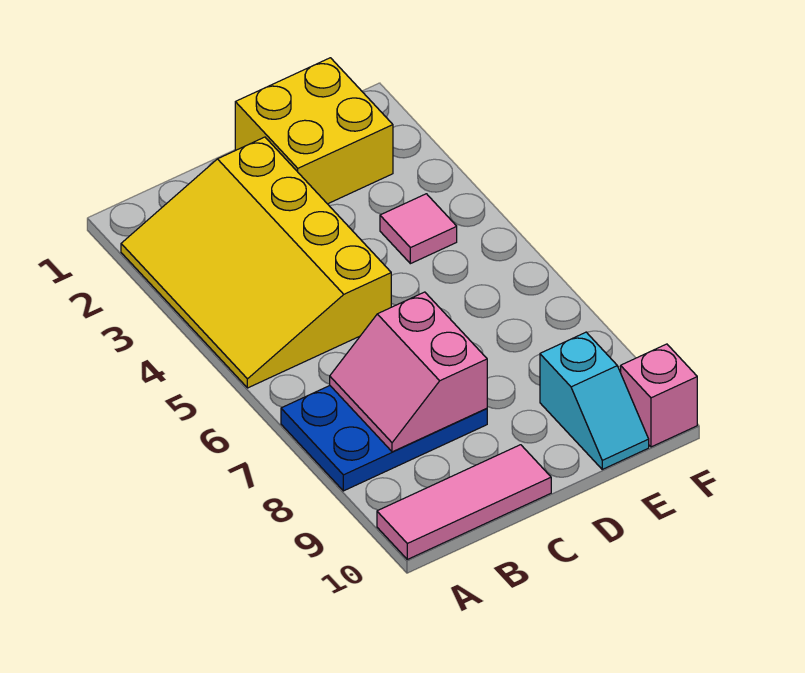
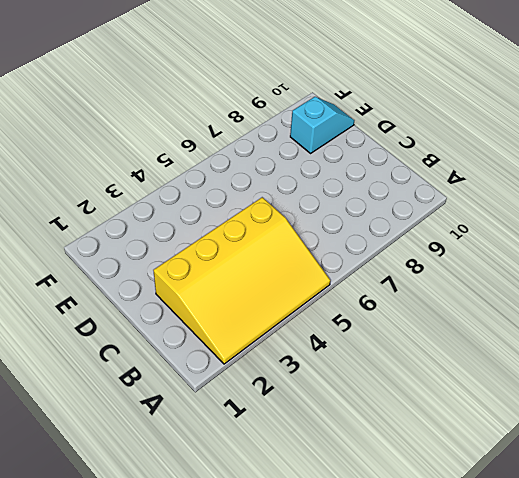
none -> blue 2x3 plate [281,386,487,491]
none -> pink 1x3 tile [377,445,551,559]

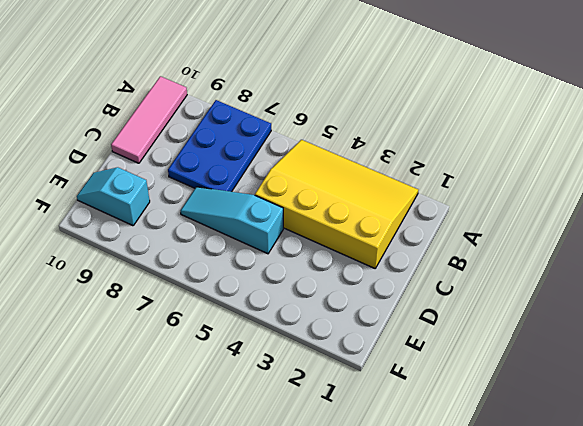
cyan 1x3 slope [181,187,283,254] -> none
none -> yellow 2x2 brick [235,58,393,204]
none -> pink 1x1 tile [380,194,457,264]

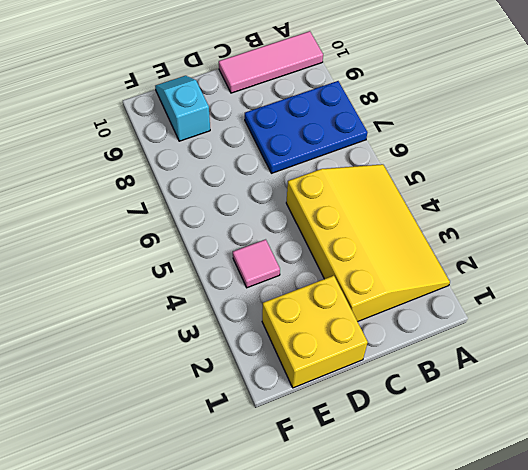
none -> pink 1x1 brick [621,344,697,447]
none -> pink 2x2 slope [330,292,487,452]

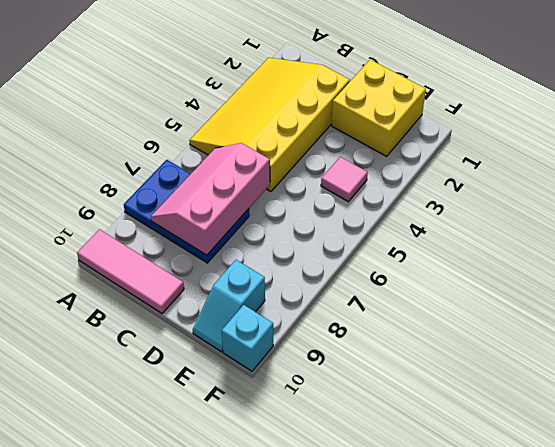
pink 2x3 slope [151,143,270,255] -> pink 2x2 slope [330,292,487,452]
cyan 1x1 brick [222,305,273,371] -> pink 1x1 brick [621,344,697,447]

